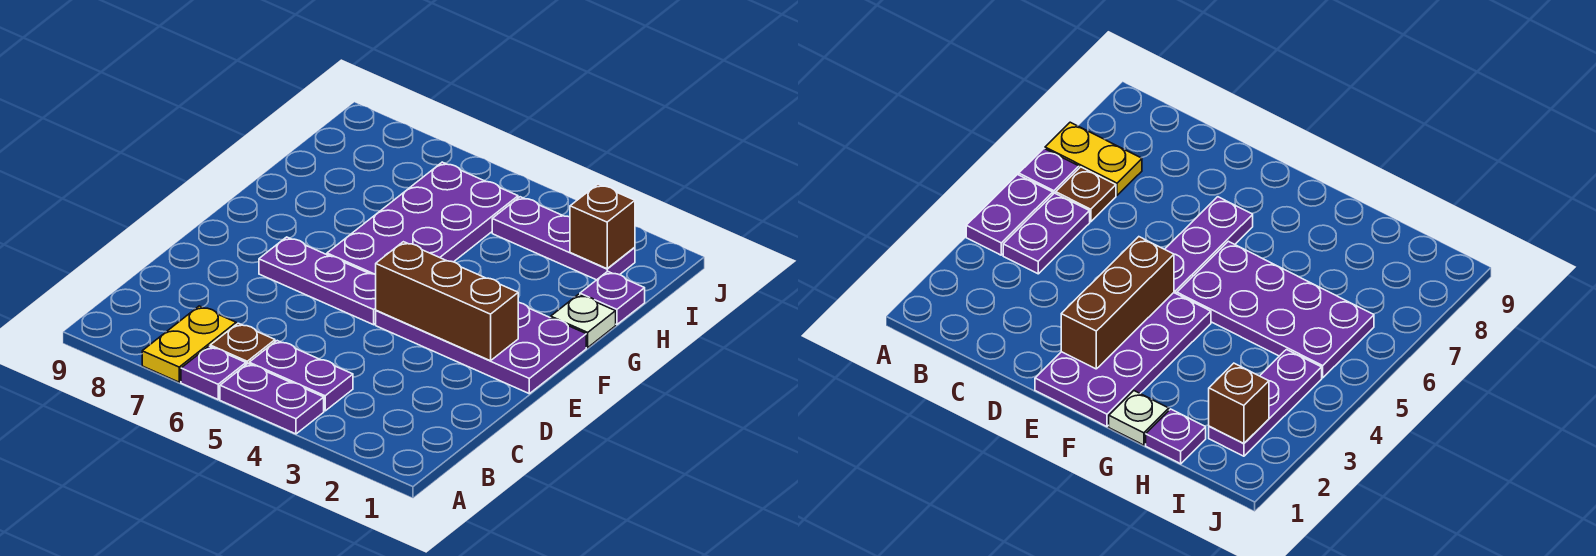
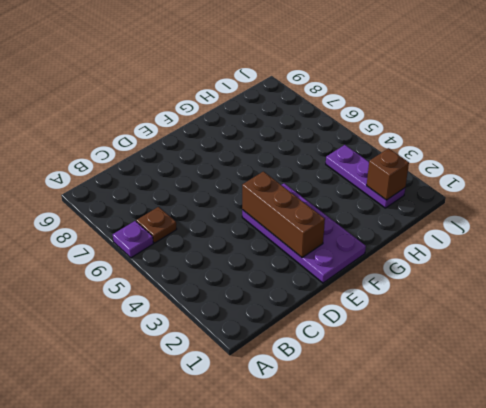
none -> purple 1x2 plate [220,364,324,434]
none -> yellow 1x2 plate [142,306,236,382]
none -> purple 1x2 plate [249,341,353,411]

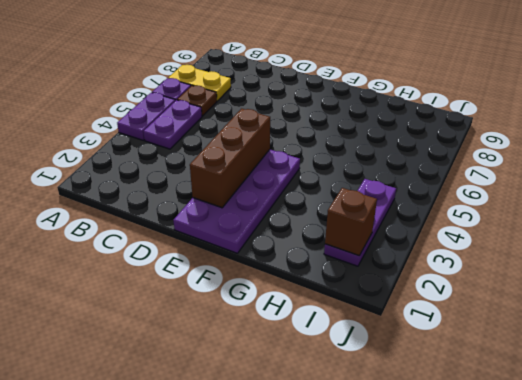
none -> purple 1x3 plate [259,237,376,325]
none -> purple 2x4 plate [327,162,518,275]
none -> white 1x1 plate [551,294,616,348]

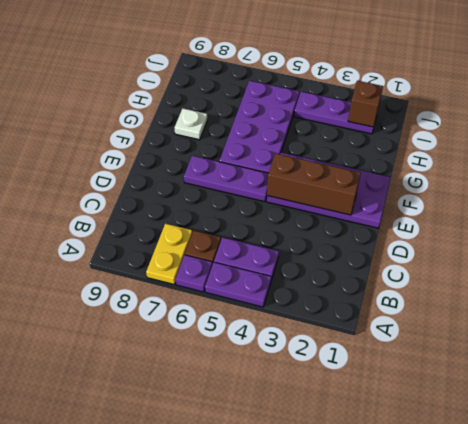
white 1x1 plate [175,108,207,140] -> white 1x1 plate moved to [551,294,616,348]
none -> purple 1x1 plate [580,271,645,325]

